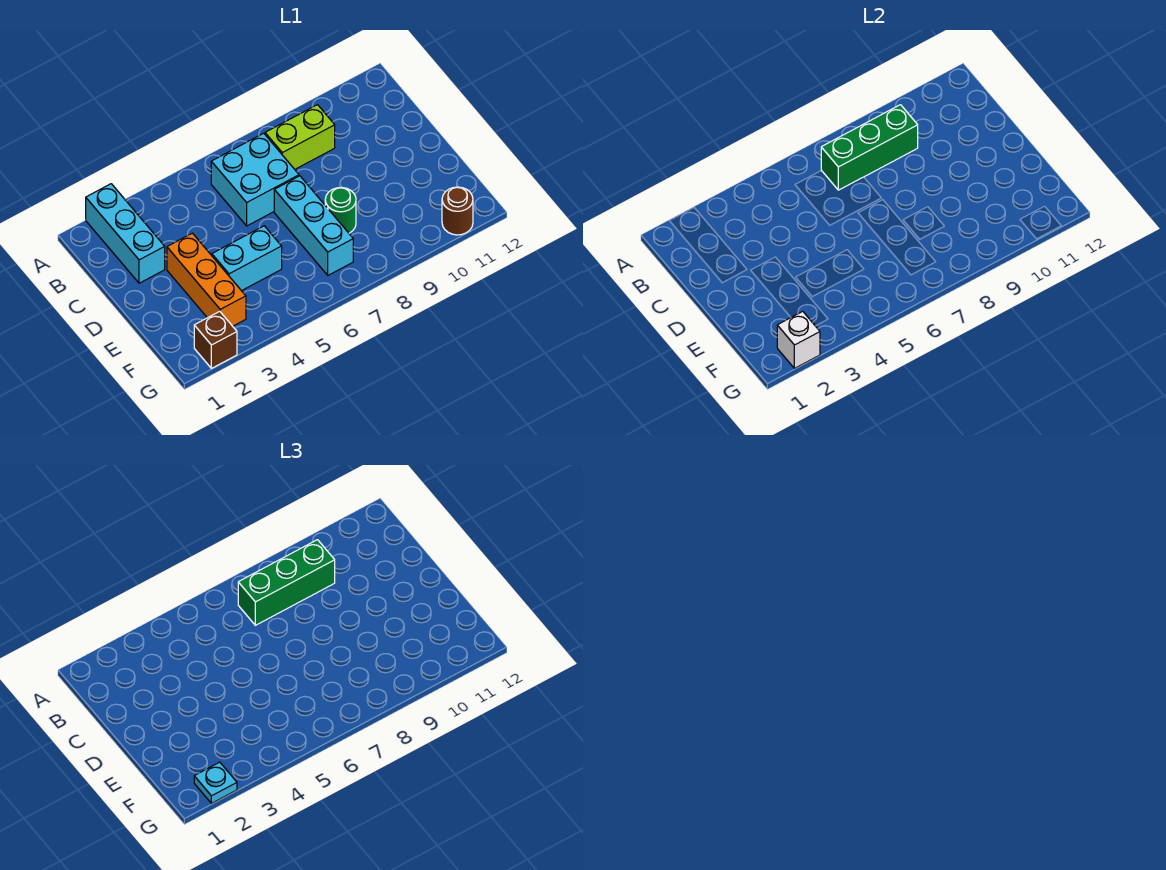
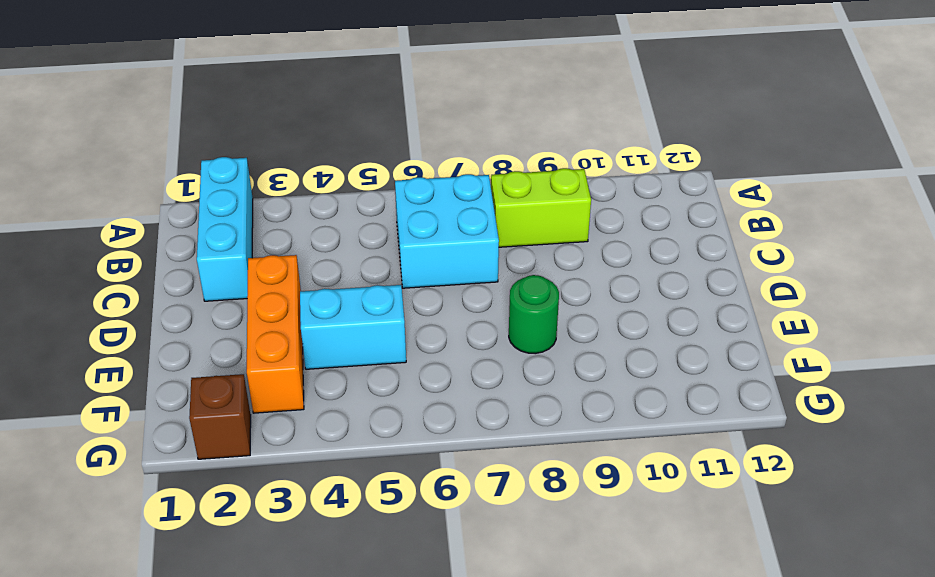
none -> cyan 1x3 brick [274,176,353,275]
none -> brown 1x1 round brick [442,187,473,235]
none -> green 1x3 brick [821,105,918,190]

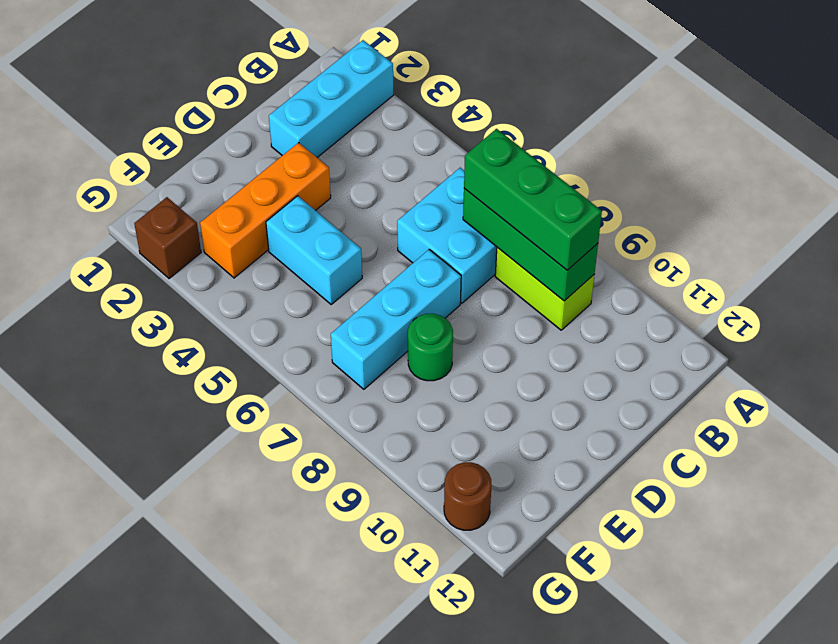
none -> white 1x1 brick [777,311,820,368]
none -> cyan 1x1 plate [194,762,237,803]

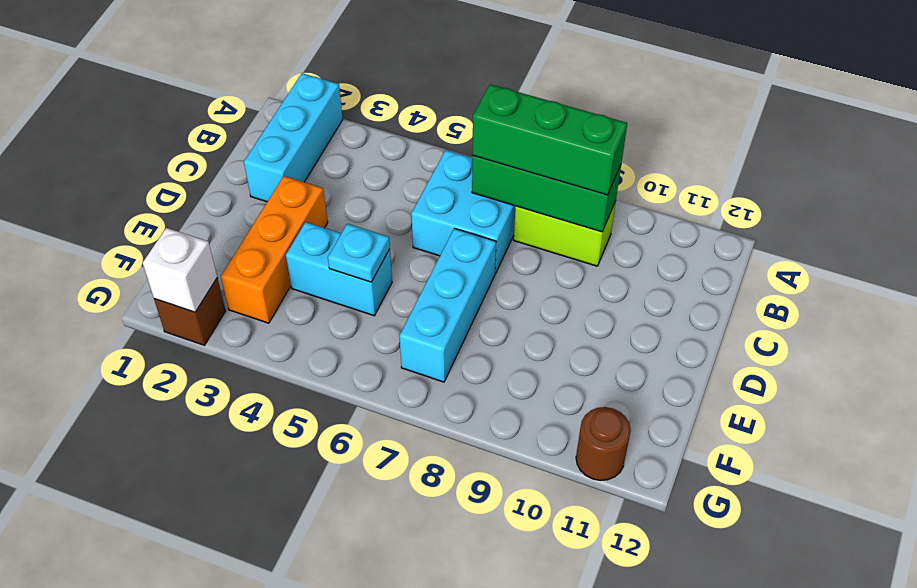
cyan 1x1 plate [328,224,390,282] -> cyan 1x1 plate moved to [194,762,237,803]
none -> green 1x1 round brick [325,187,356,233]

